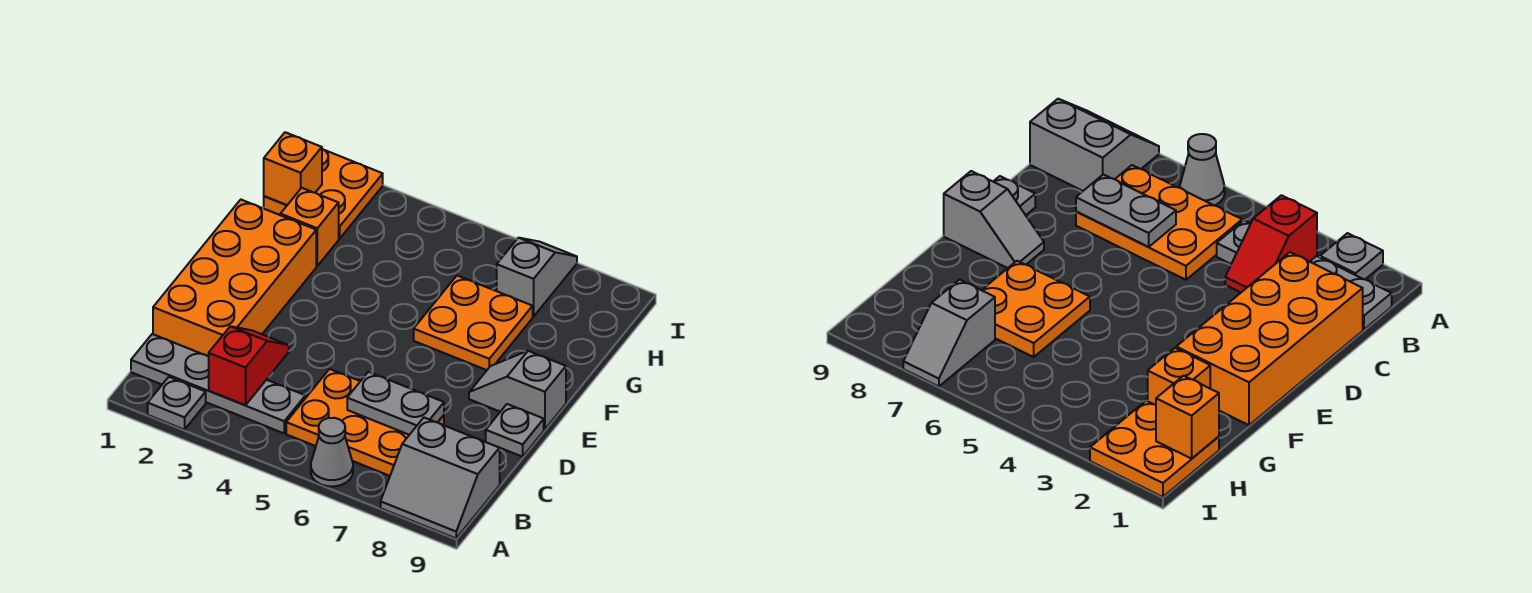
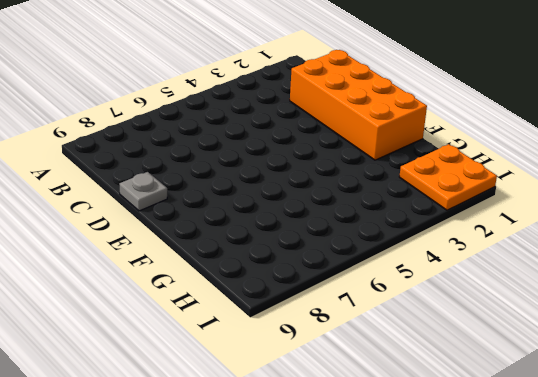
none -> grey 1x1 plate [148,377,206,430]
none -> grey 1x1 cone [311,418,353,486]
none -> grey 2x2 slope [381,418,500,538]

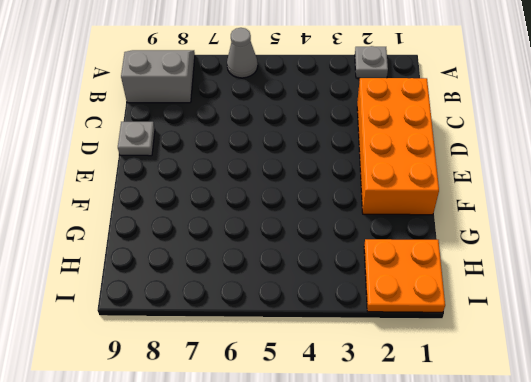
none -> grey 1x4 plate [131,334,305,433]
none -> orange 2x3 plate [286,369,444,476]
none -> grey 1x2 slope [469,351,566,429]

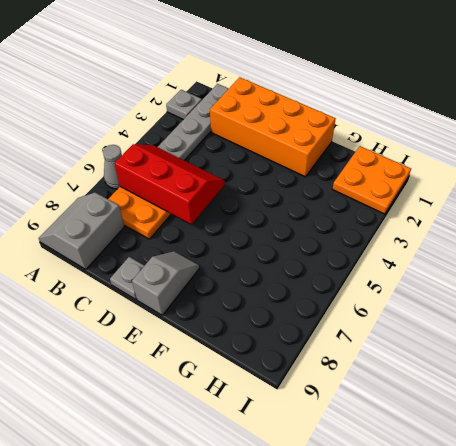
red 2x3 slope [114,144,225,224] -> grey 1x2 plate [347,372,444,435]
none -> orange 2x2 plate [414,276,533,370]
none -> orange 1x1 brick [280,188,339,266]
none -> grey 1x2 slope [497,238,577,317]

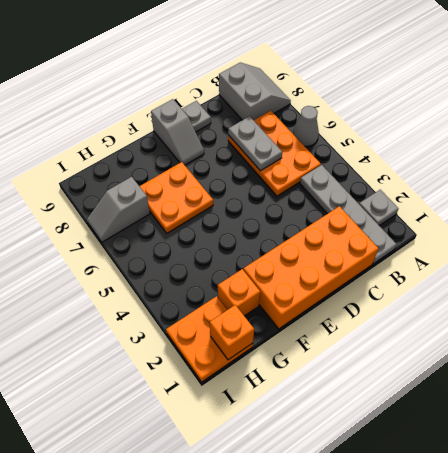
none -> red 1x2 slope [209,326,289,405]

